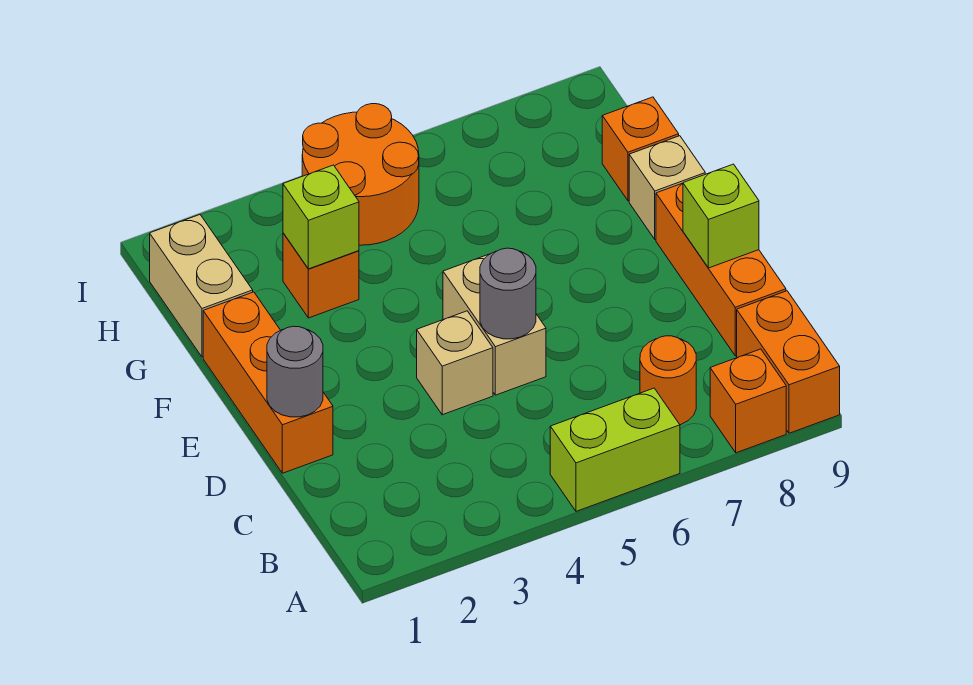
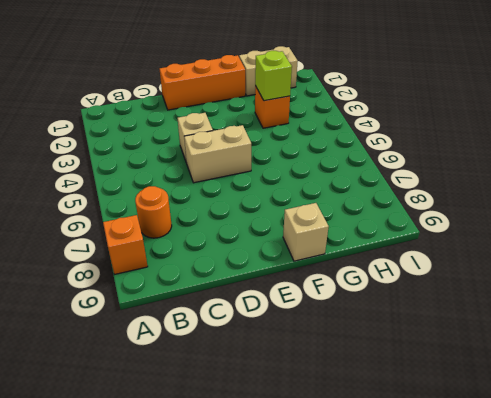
none -> lime 1x2 brick [550,388,680,511]
none -> orange 1x2 brick [737,291,840,433]
none -> orange 1x3 brick [656,183,786,356]

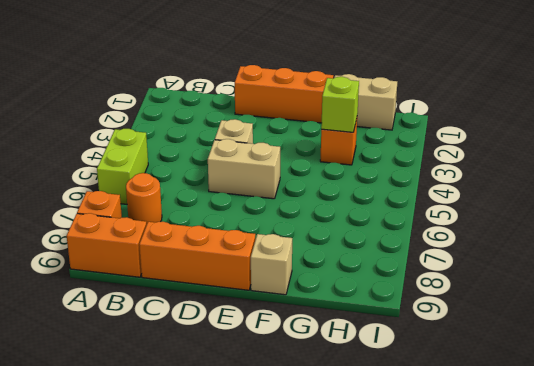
none -> orange 1x1 brick [602,97,679,201]
none -> orange 2x2 round brick [302,104,419,245]
none -> grey 1x1 round brick [267,326,323,417]

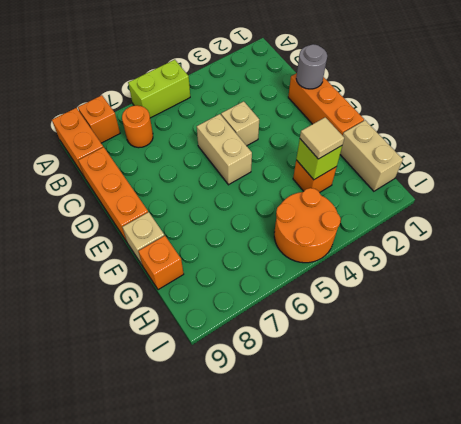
tan 1x1 tile [300,117,344,159] -> none
none -> grey 1x1 round brick [480,248,536,339]
none -> lime 1x1 brick [683,164,759,268]

